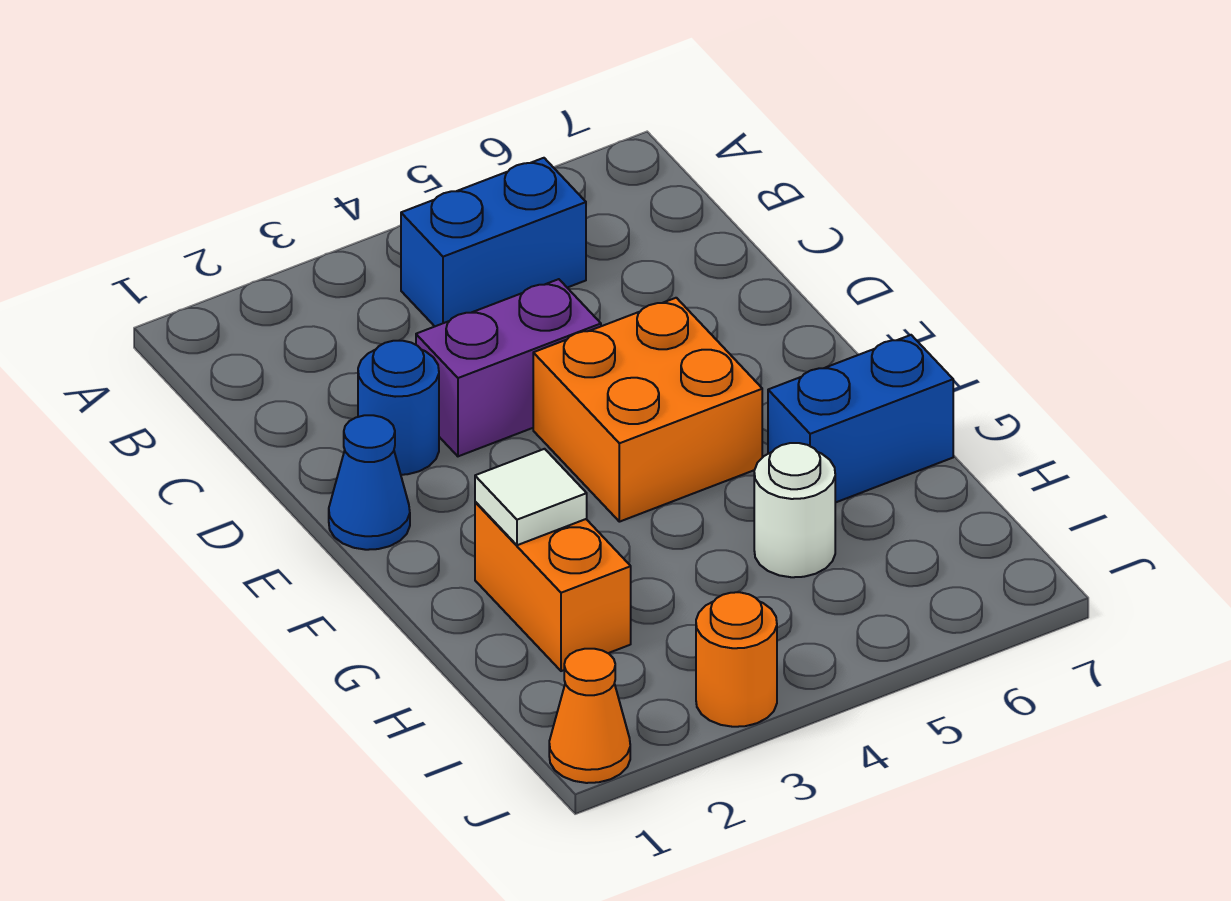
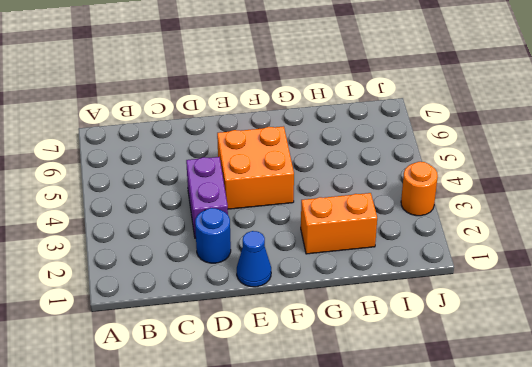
none -> blue 1x2 brick [401,158,586,326]
none -> blue 1x2 brick [768,335,953,503]

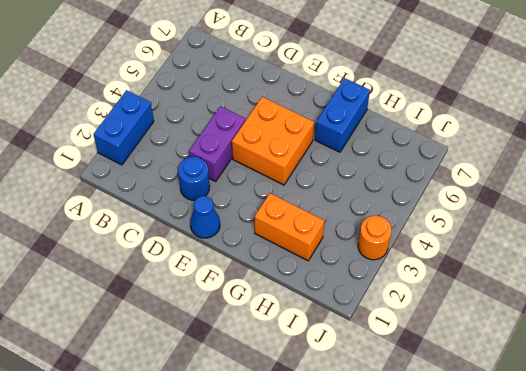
blue 1x2 brick [93,90,154,165] -> blue 1x2 brick moved to [401,158,586,326]
none -> white 1x1 round brick [754,443,835,577]
none -> orange 1x1 cone [549,649,630,783]

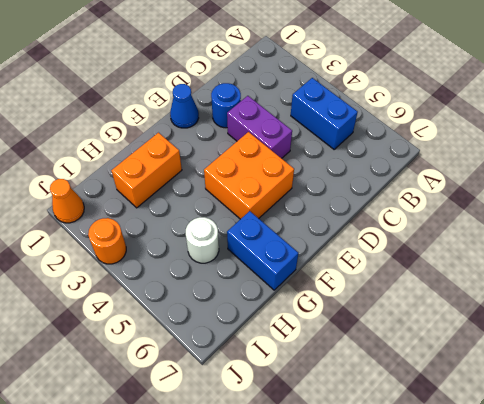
none -> white 1x1 tile [475,449,587,545]

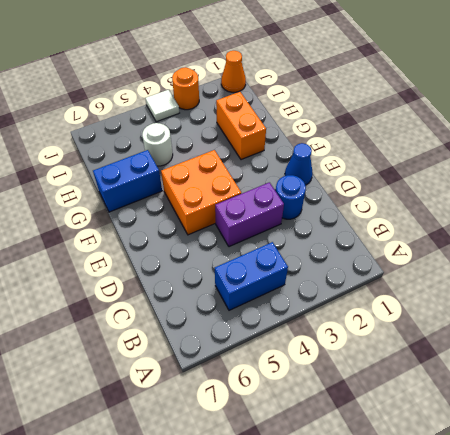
white 1x1 tile [145,90,179,122] -> white 1x1 tile moved to [475,449,587,545]

